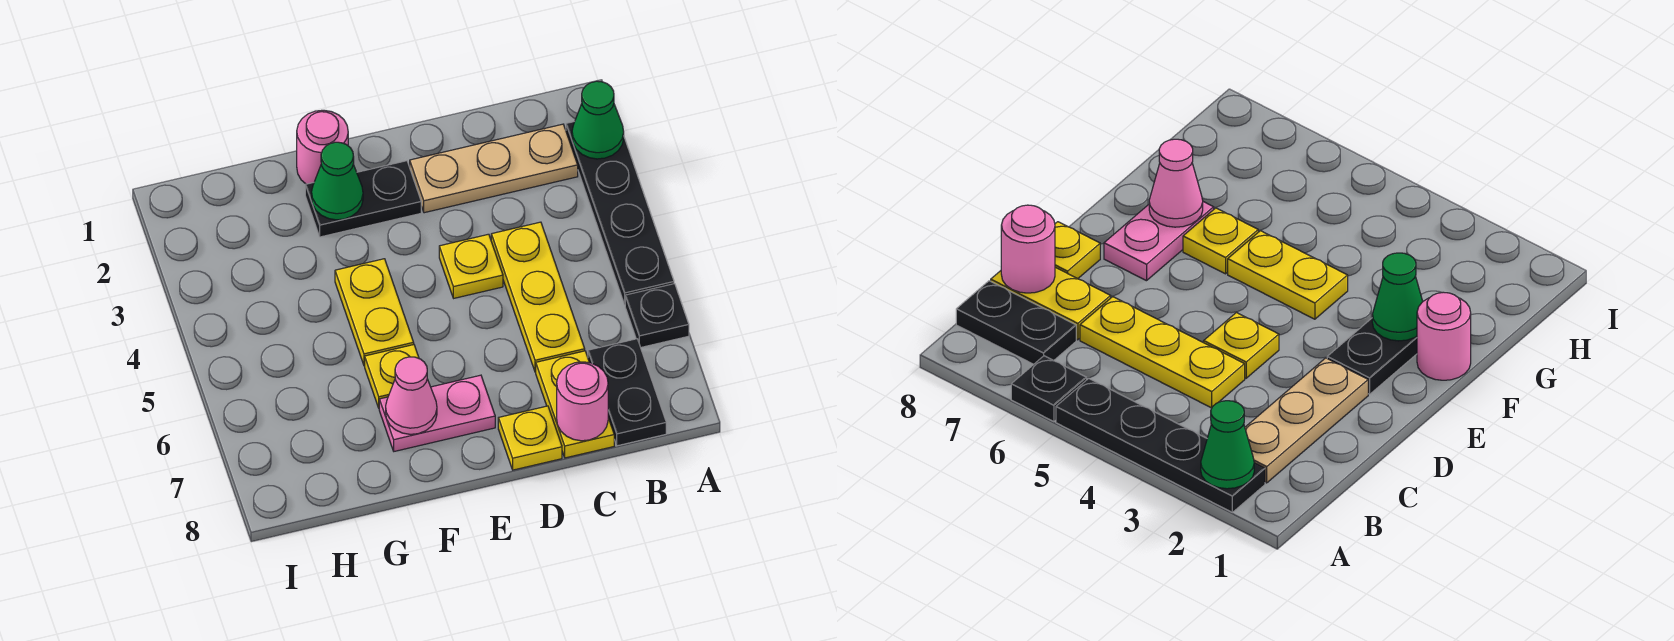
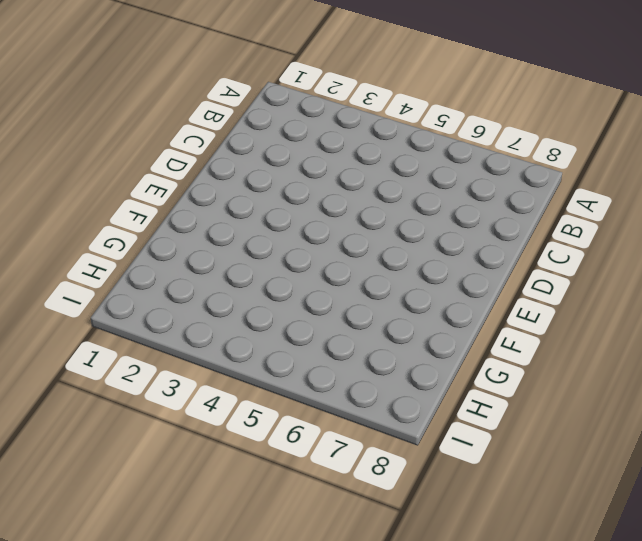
none -> black 1x4 plate [566,122,674,305]
none -> black 1x1 plate [625,284,689,347]
none -> tan 1x3 plate [410,124,578,213]

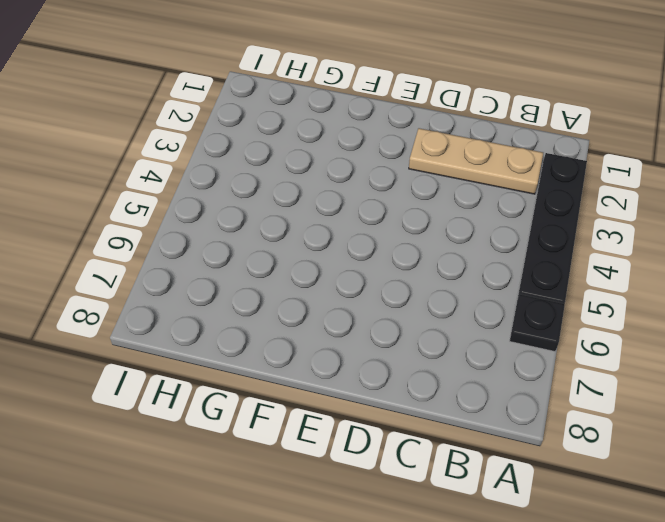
none -> black 1x2 plate [588,339,666,446]
none -> yellow 1x3 plate [491,222,585,372]
none -> yellow 1x2 plate [536,351,614,458]

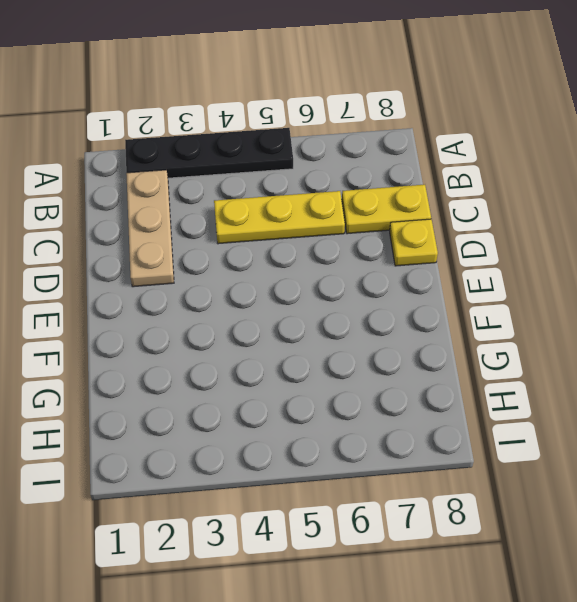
none -> black 1x1 plate [625,284,689,347]
none -> black 1x2 plate [588,339,666,446]
none -> yellow 1x1 plate [439,234,503,298]

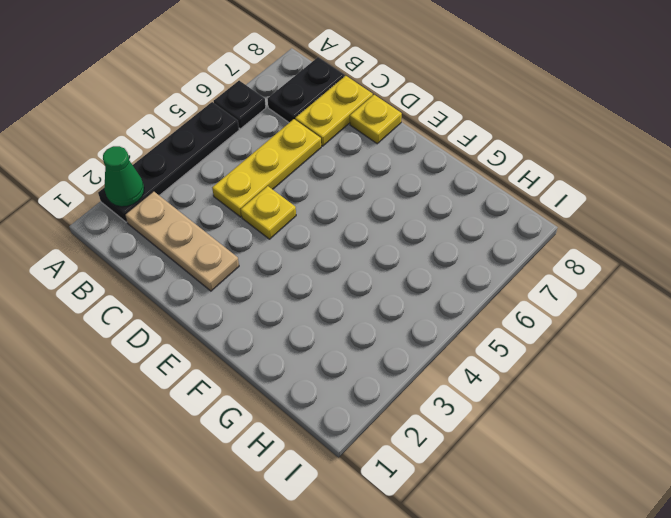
none -> black 1x2 plate [305,161,421,237]
none -> pink 1x2 plate [379,375,495,451]
none -> pink 1x1 round brick [297,110,348,184]

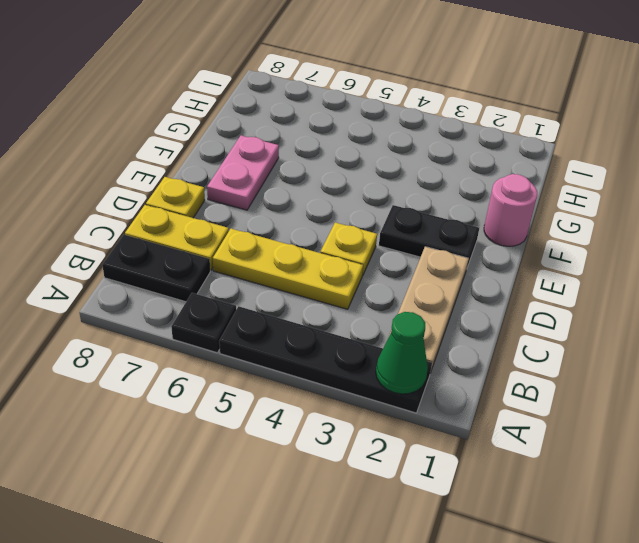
black 1x2 plate [379,205,479,267] -> black 1x2 plate turned to [305,161,421,237]
none -> yellow 1x2 plate [335,259,414,366]
none -> yellow 1x1 plate [365,345,419,408]
none -> pink 1x1 round brick [557,362,608,441]

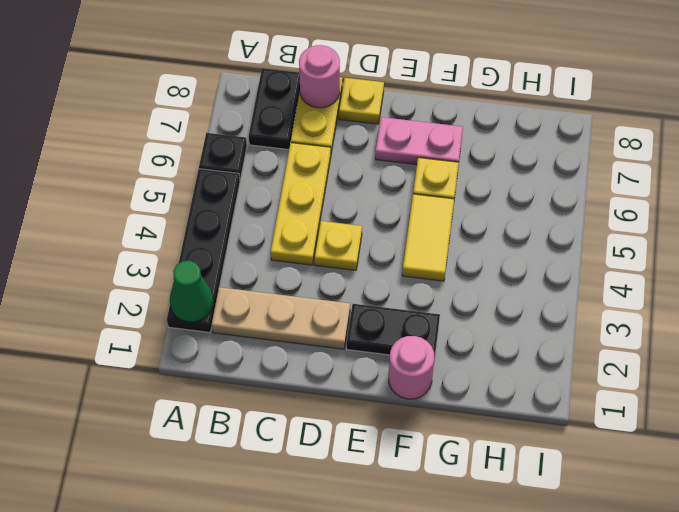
yellow 1x2 tile [402,194,454,281] -> yellow 1x2 plate [335,259,414,366]
none -> green 1x1 cone [312,142,363,220]
none -> pink 1x1 cone [386,357,437,434]

